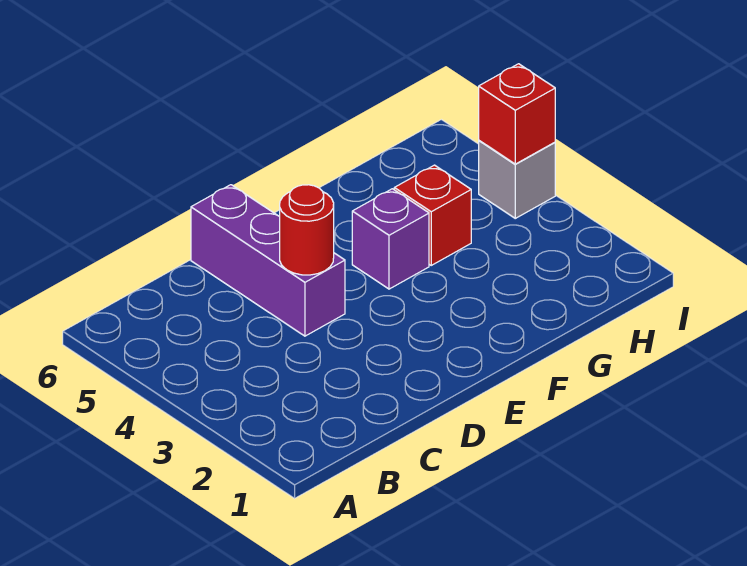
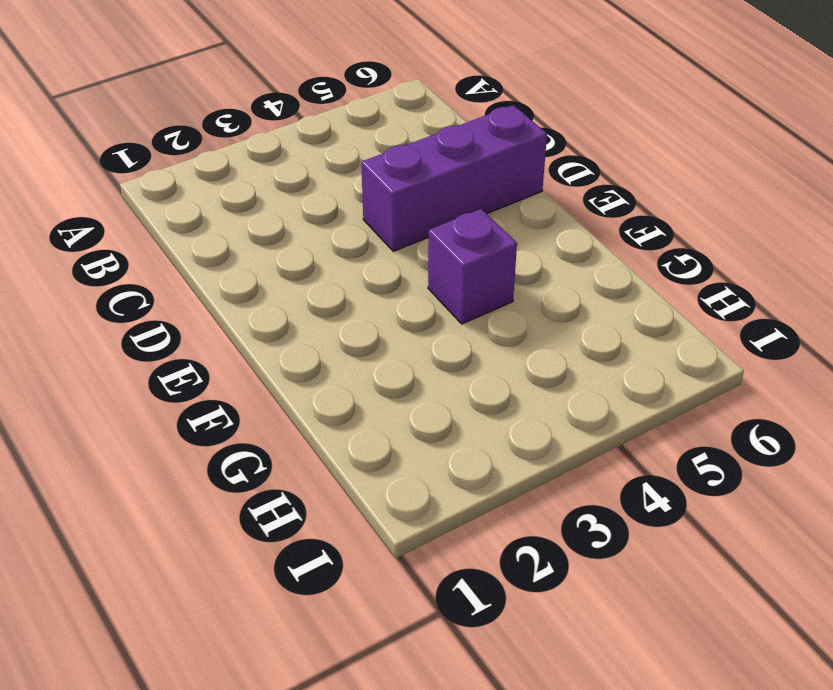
none -> red 1x1 brick [394,165,471,265]
none -> grey 1x1 brick [479,141,555,218]

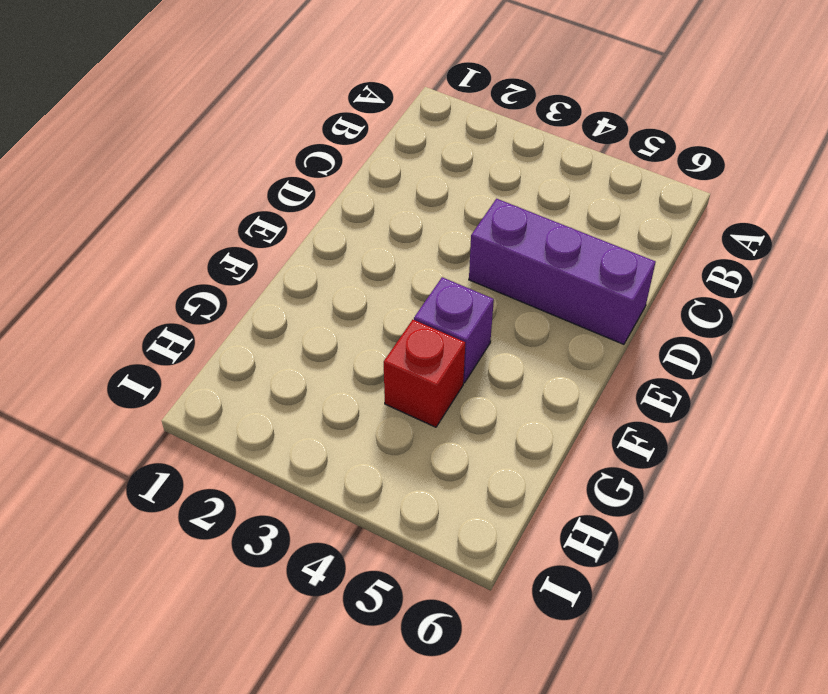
none -> grey 1x1 brick [479,141,555,218]
none -> red 1x1 round brick [280,185,334,275]

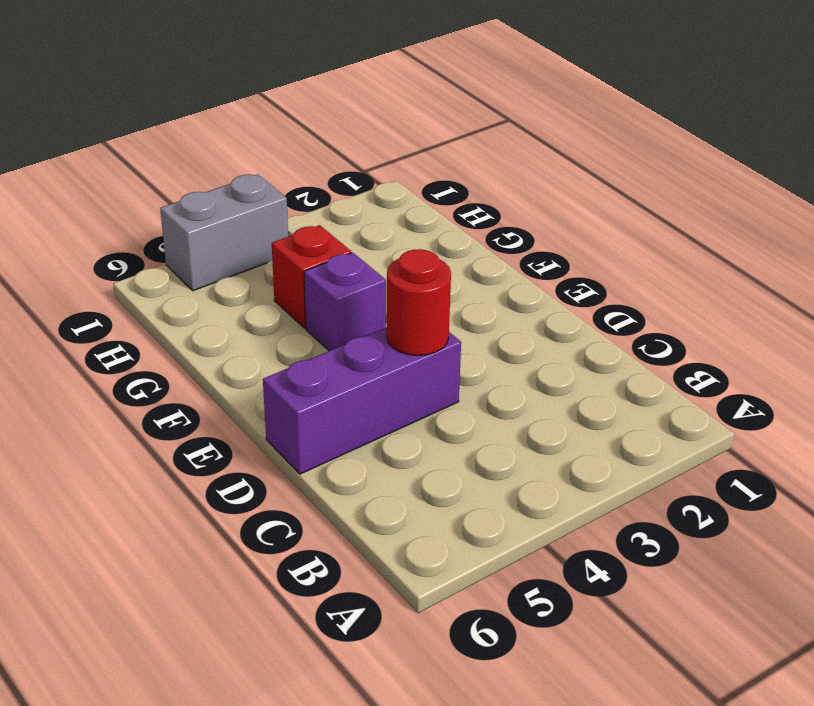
grey 1x2 brick [160,174,288,291] -> grey 1x1 brick [479,141,555,218]
none -> red 1x1 brick [479,64,555,164]

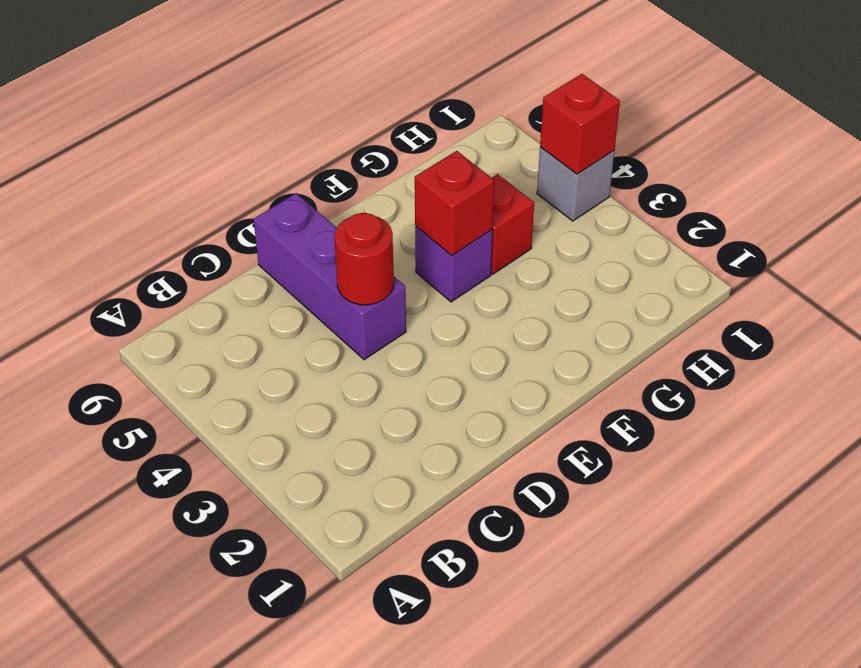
red 1x1 brick [415,151,495,255] -> none

